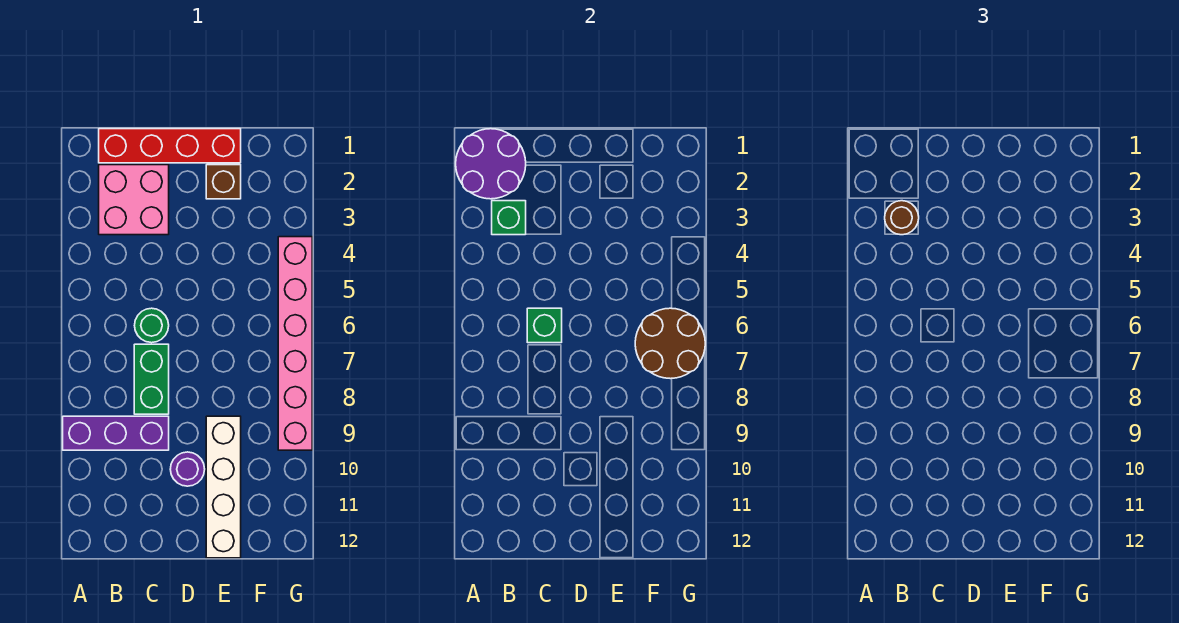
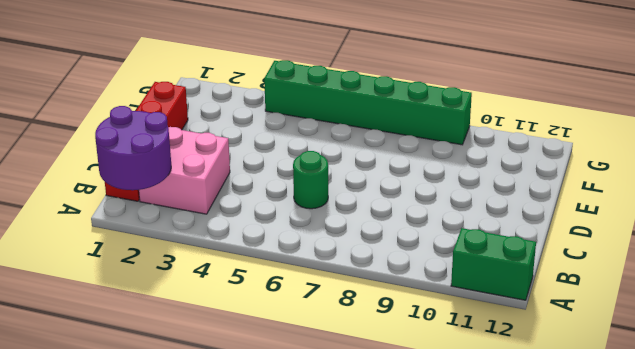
green 1x2 brick [451,228,536,300] -> green 1x2 brick moved to [134,344,169,414]
green 1x6 brick [264,60,472,145] -> pink 1x6 brick [278,237,312,450]
none -> purple 1x3 brick [63,416,169,450]
none -> purple 1x1 round brick [170,452,205,486]
none -> brown 1x1 brick [206,165,241,199]

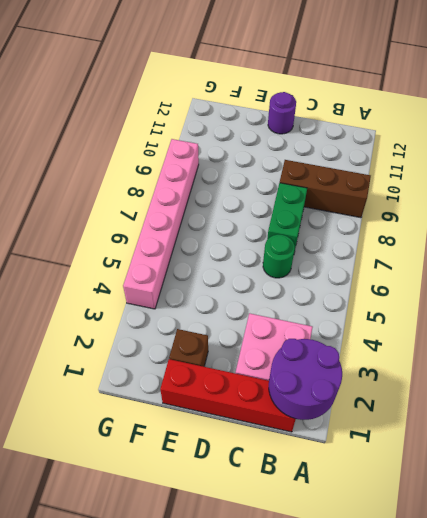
brown 1x3 brick [280,160,371,218] -> purple 1x3 brick [63,416,169,450]
purple 1x1 round brick [268,92,296,134] -> purple 1x1 round brick moved to [170,452,205,486]
none -> white 1x4 brick [206,416,241,558]
none -> green 1x1 brick [492,201,526,235]
none -> green 1x1 brick [527,308,562,343]

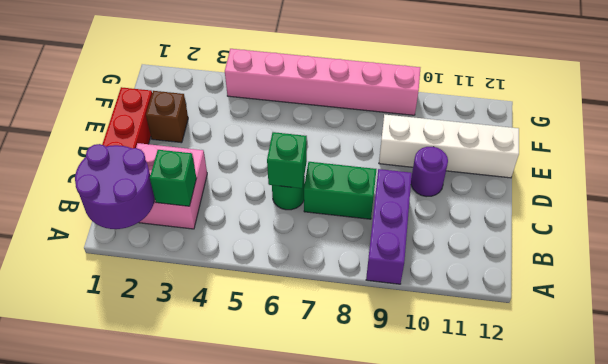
none -> brown 2x2 round brick [635,308,705,379]
none -> brown 1x1 round brick [885,201,919,235]

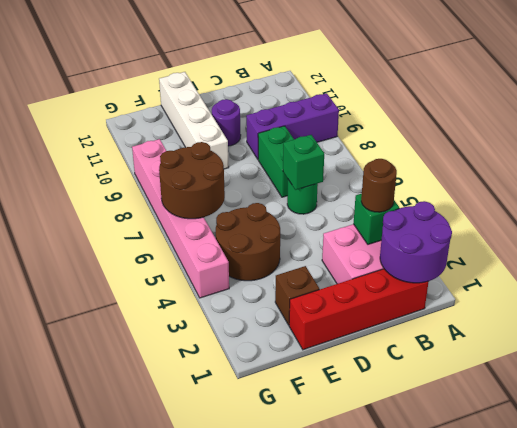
brown 2x2 round brick [216,203,280,281] -> none

